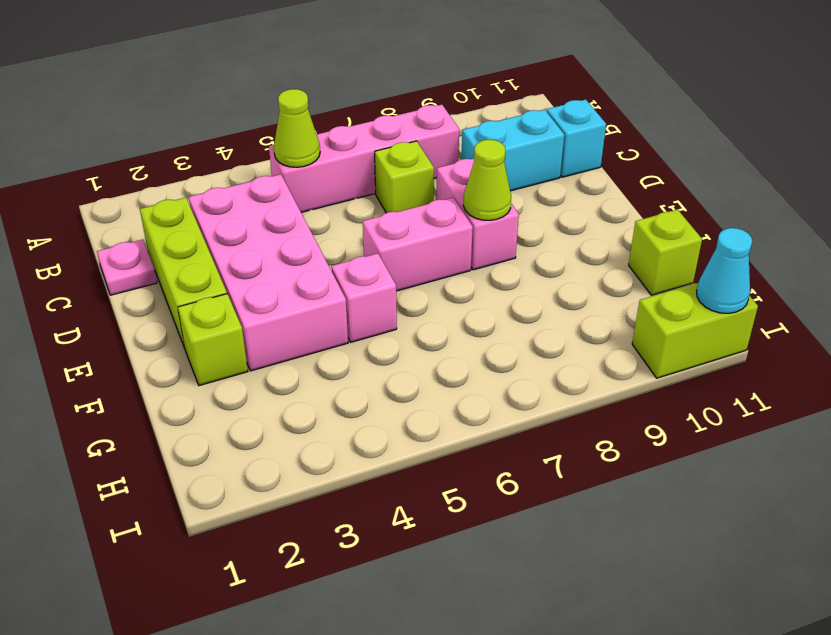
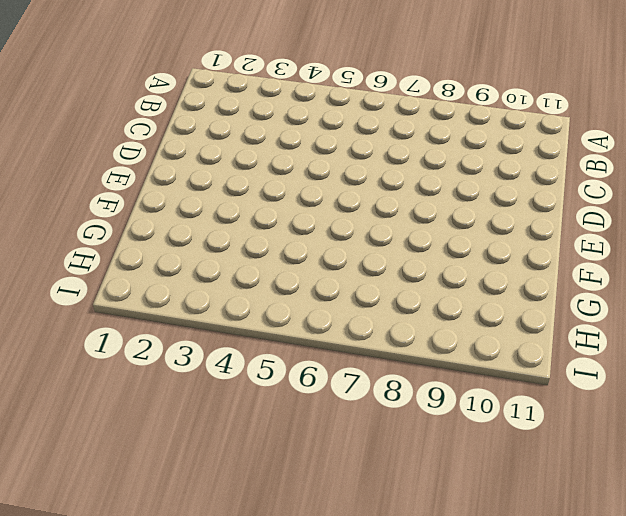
none -> pink 1x4 brick [269,105,459,212]
none -> pink 1x1 plate [97,240,157,295]
none -> lime 1x3 brick [140,198,227,348]

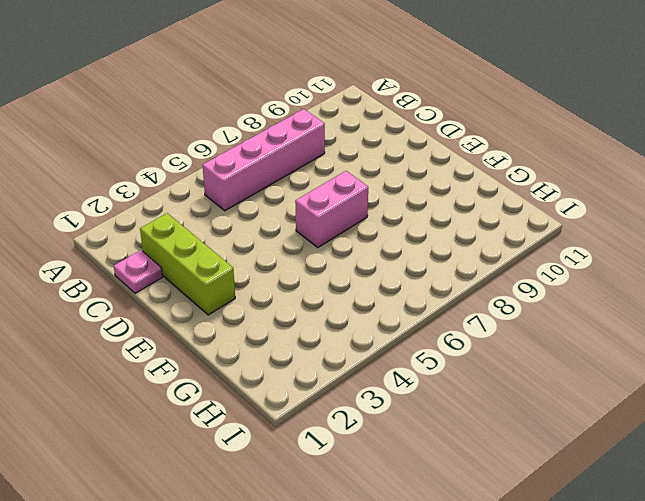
none -> pink 2x4 brick [189,174,348,371]
none -> lime 1x1 brick [375,141,434,213]
none -> cyan 1x2 brick [461,110,564,191]

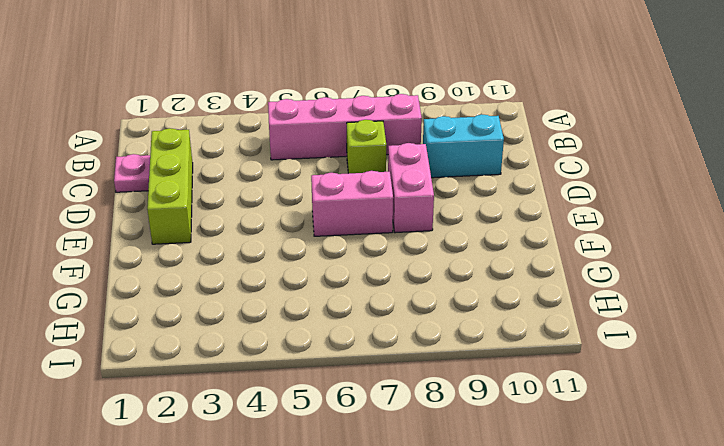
none -> pink 2x4 brick [189,174,348,371]
none -> cyan 1x1 brick [547,100,606,177]
none -> lime 1x1 brick [178,294,248,386]

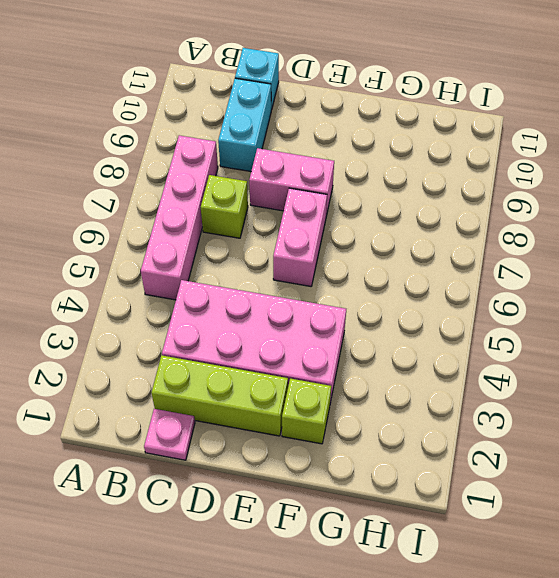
none -> pink 1x1 brick [331,254,397,342]
none -> lime 1x1 brick [629,210,702,295]
none -> lime 1x2 brick [632,283,758,378]

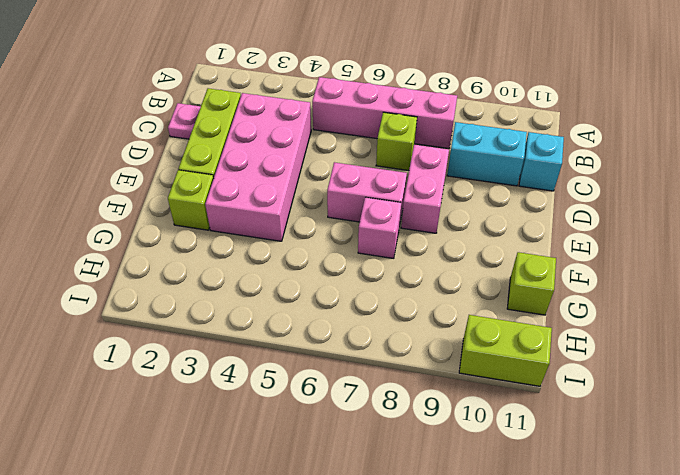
pink 1x1 brick [358,197,401,258] -> pink 1x1 brick moved to [331,254,397,342]
none -> lime 1x1 cone [274,89,320,167]
none -> lime 1x1 cone [463,140,511,220]
none -> cyan 1x1 cone [697,228,752,313]

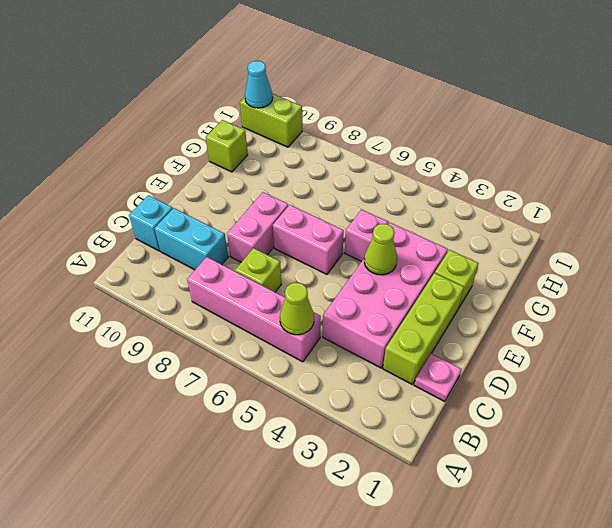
lime 1x1 cone [364,224,397,275] -> lime 1x1 cone moved to [463,140,511,220]

